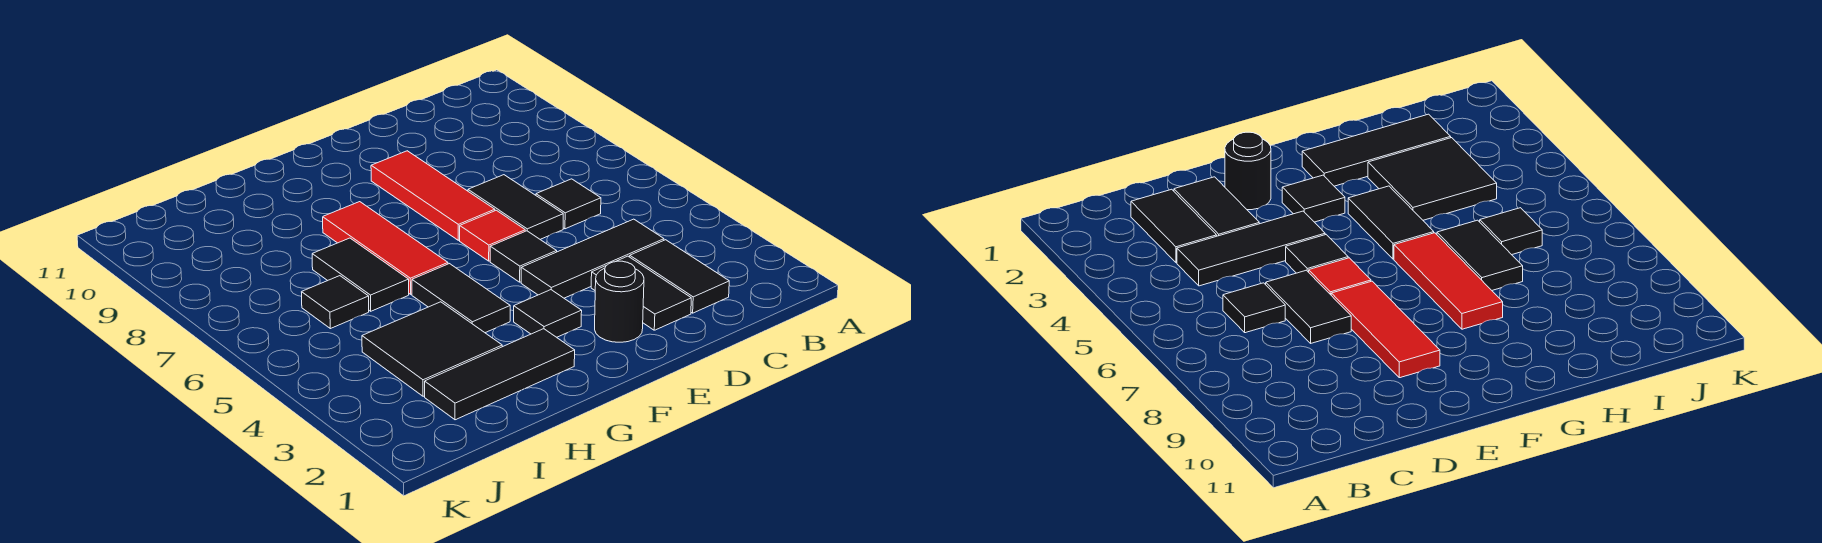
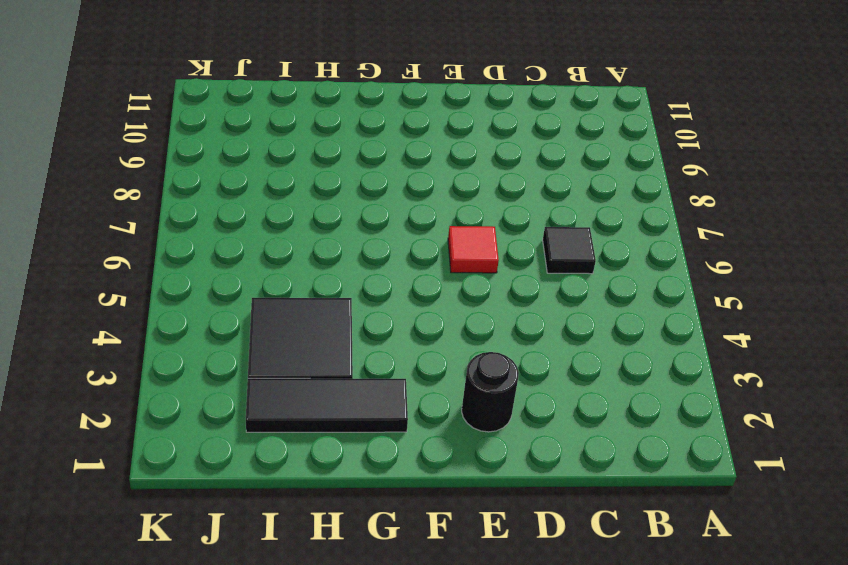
none -> black 1x2 tile [630,240,729,313]
none -> black 1x3 tile [521,219,664,298]
none -> black 1x2 tile [591,256,691,330]

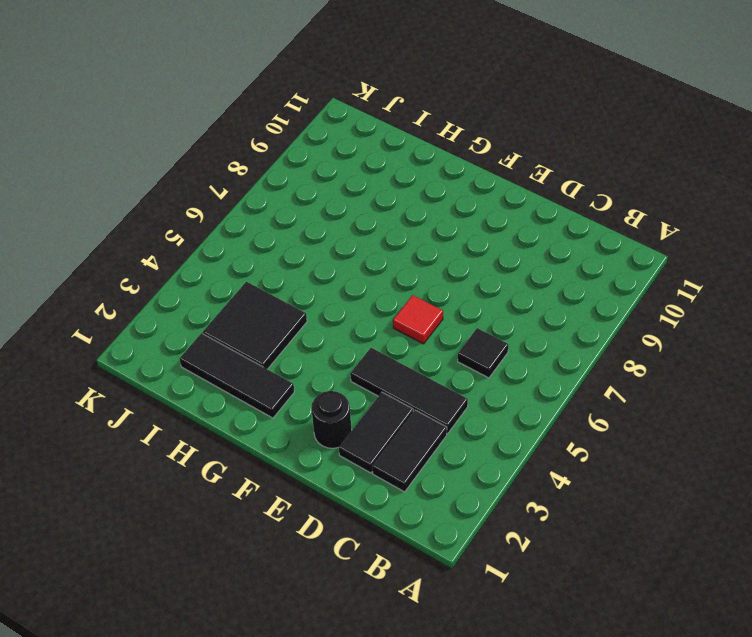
none -> black 1x2 tile [468,175,563,240]
none -> black 1x1 tile [490,231,557,282]
none -> red 1x3 tile [371,151,495,240]

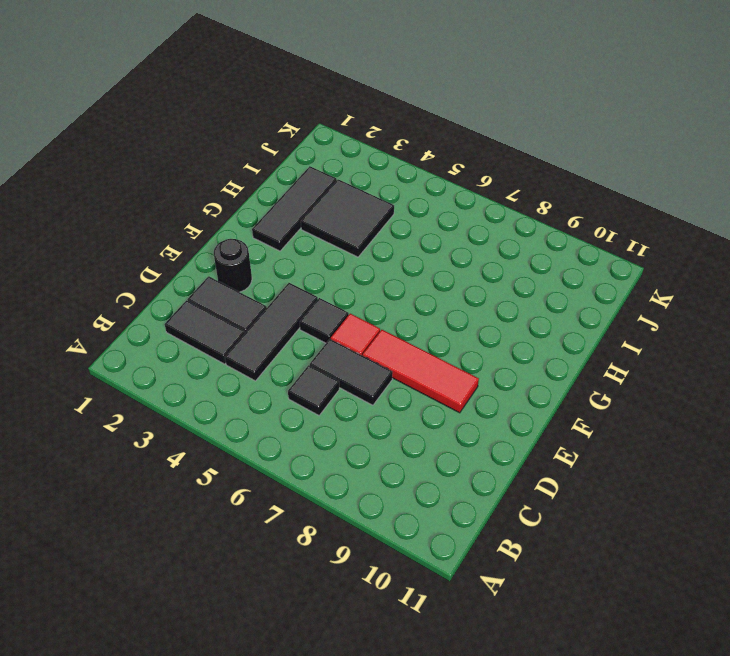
none -> black 1x1 tile [514,290,582,337]
none -> black 1x2 tile [412,264,510,333]
none -> red 1x3 tile [323,202,448,294]

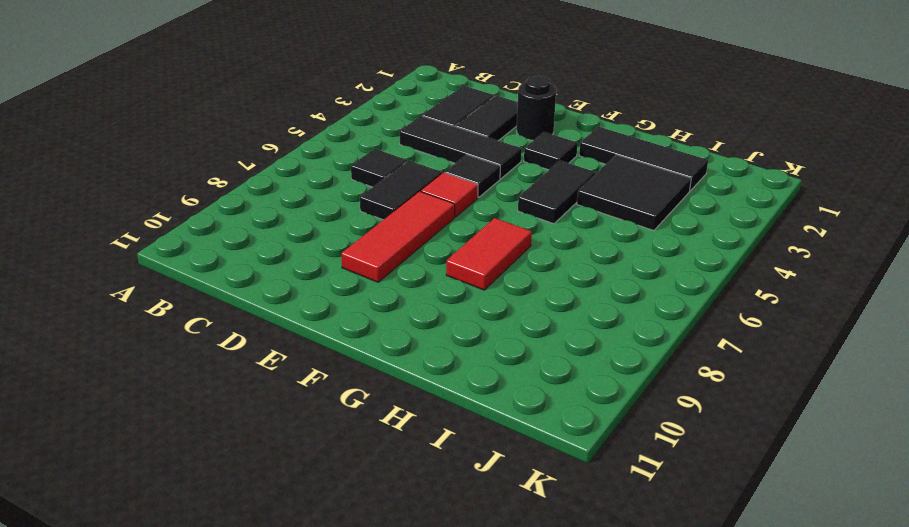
red 1x2 tile [446,218,532,290] -> red 1x3 tile [323,202,448,294]
none -> black 1x2 tile [312,238,409,311]
none -> black 1x1 tile [302,276,369,329]

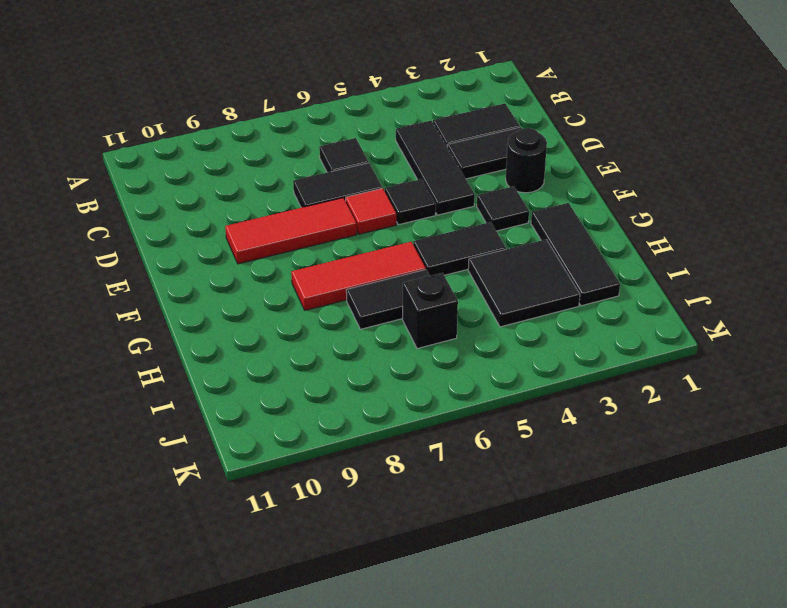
black 1x1 brick [403,273,458,349] -> black 1x1 tile [302,276,369,329]

